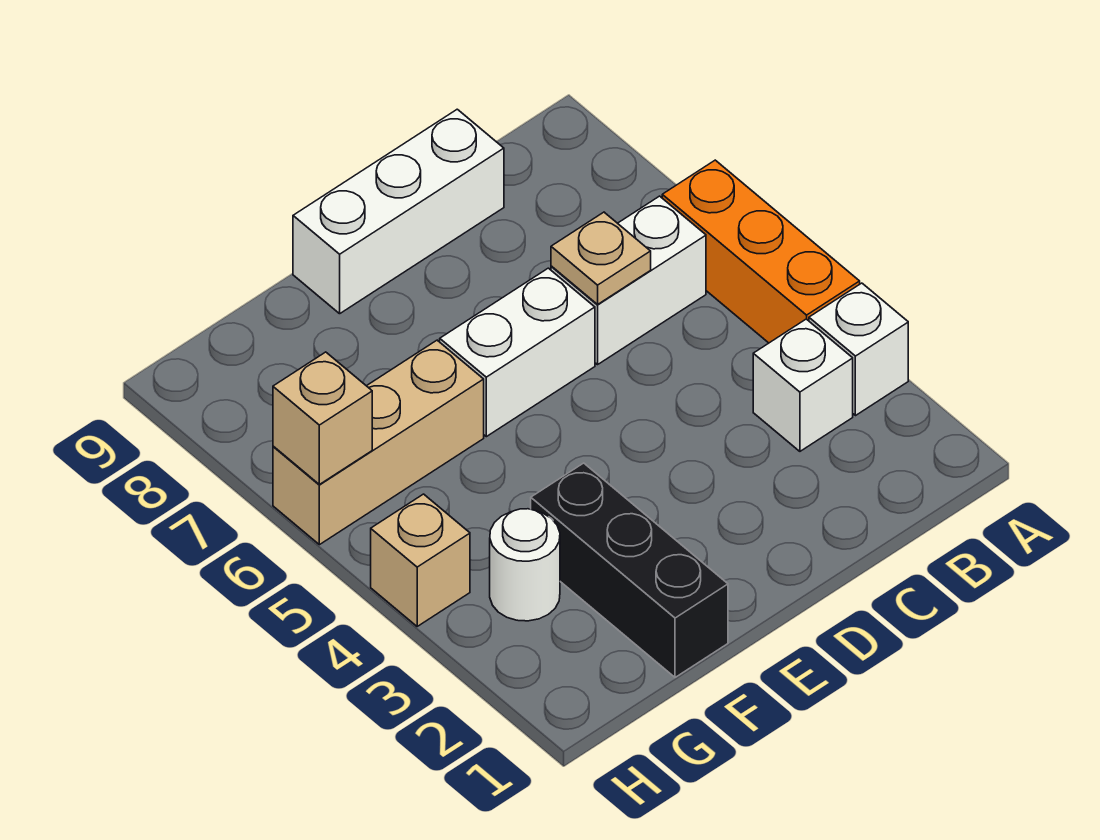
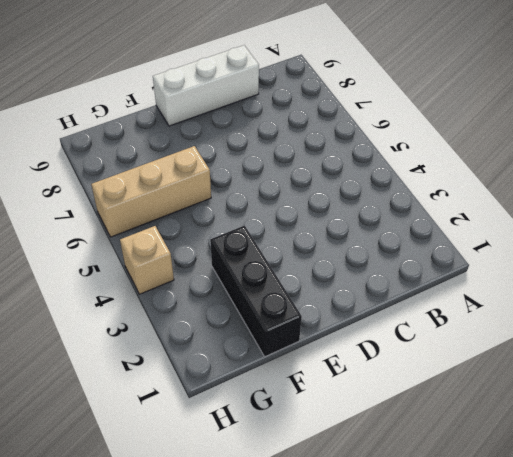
none -> white 1x1 brick [809,283,908,416]
none -> orange 1x3 brick [662,160,860,343]
none -> white 1x1 brick [753,319,853,451]

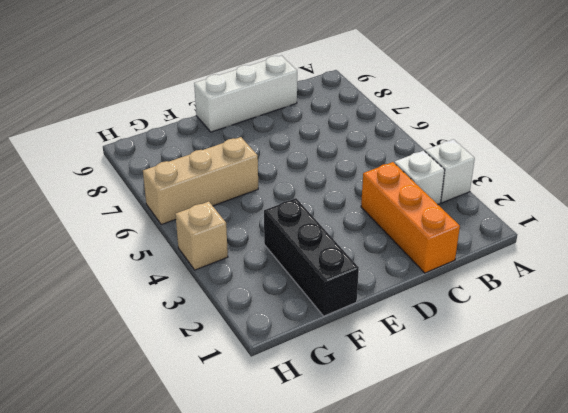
orange 1x3 brick [361,162,460,273] -> orange 1x3 brick moved to [662,160,860,343]
none -> white 1x2 brick [551,196,706,365]
none -> white 1x2 brick [440,268,595,437]
none -> white 1x1 round brick [490,509,560,621]

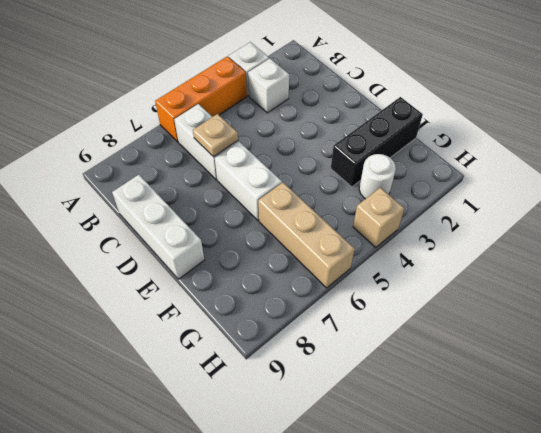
none -> tan 1x1 brick [273,352,372,484]

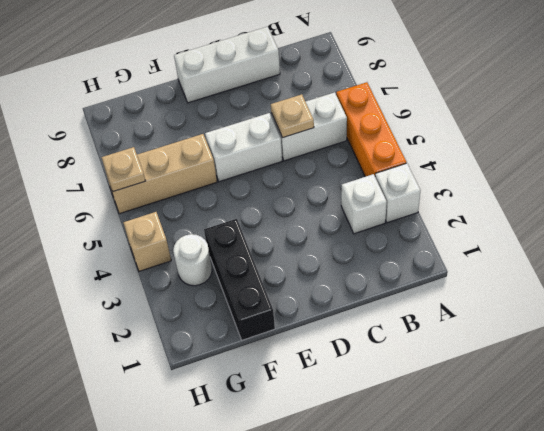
tan 1x1 plate [102,147,145,192] -> tan 1x1 brick [273,352,372,484]

